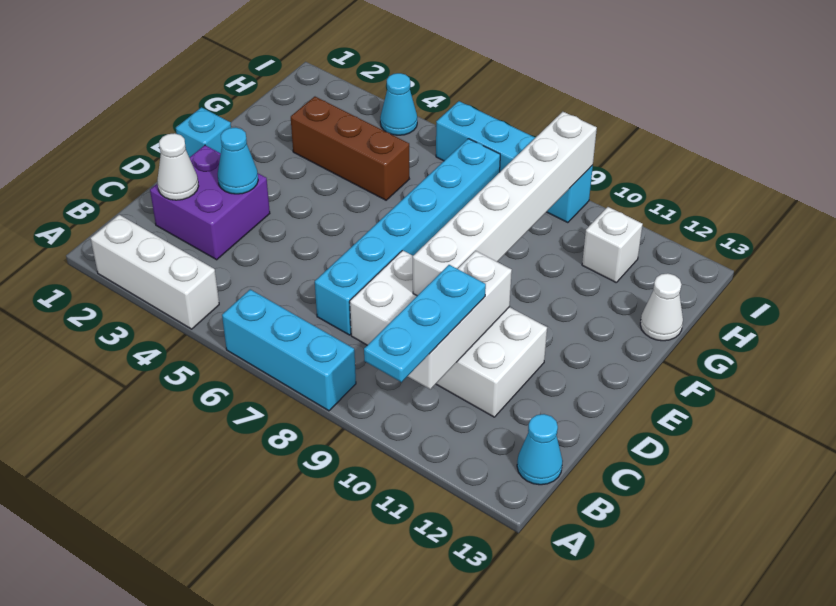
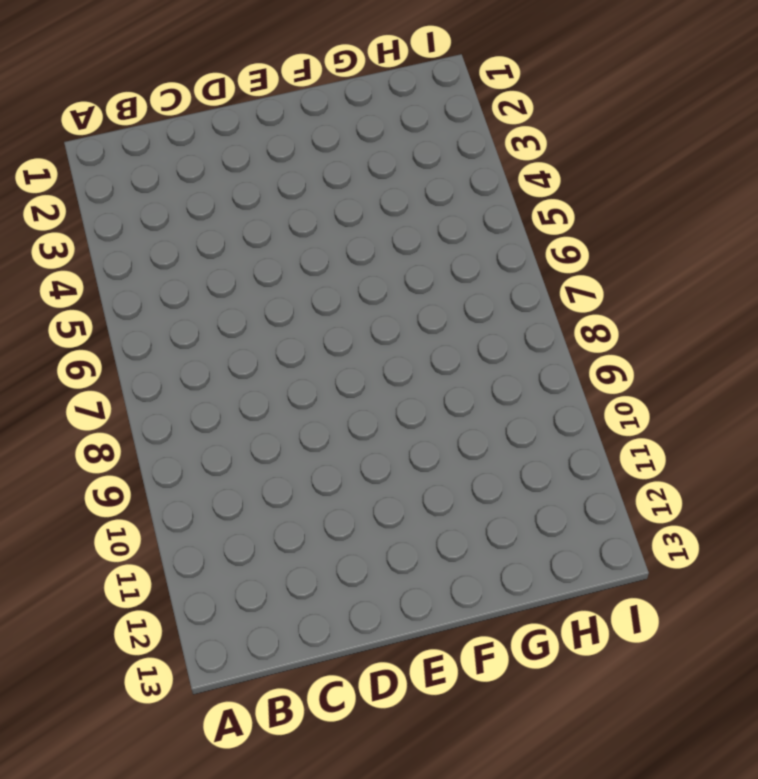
none -> white 1x3 brick [90,215,219,329]
none -> cyan 1x3 brick [222,289,356,411]
none -> cyan 1x1 cone [517,414,563,485]

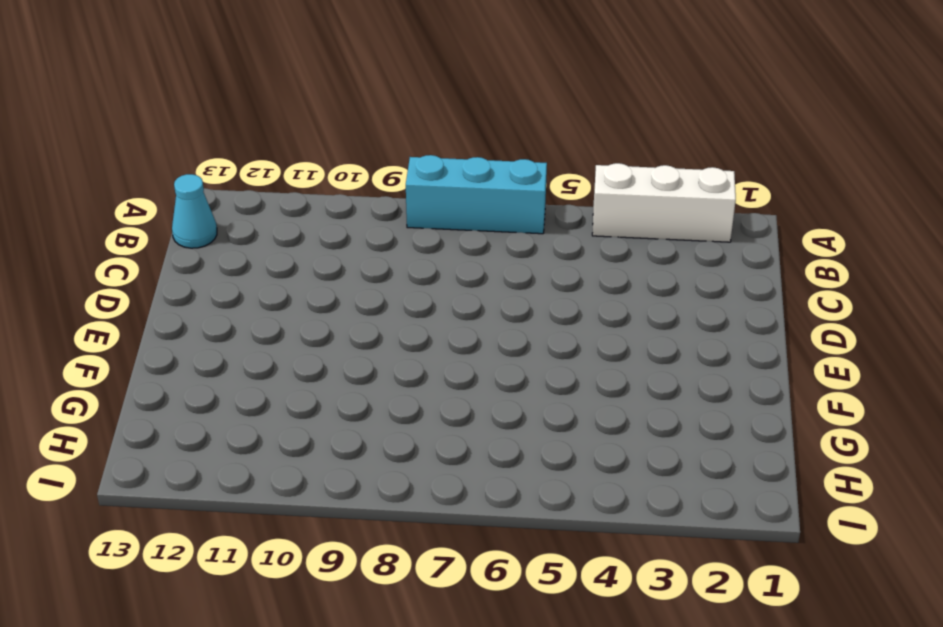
none -> purple 2x2 brick [150,145,270,260]
none -> cyan 1x6 brick [315,139,500,335]
none -> white 2x4 brick [350,250,547,417]

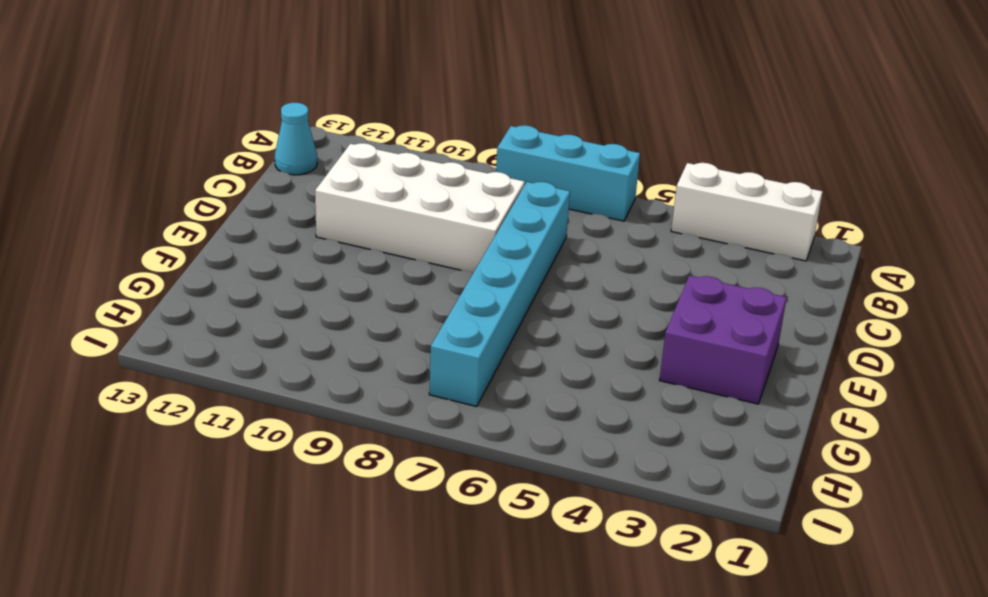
purple 2x2 brick [660,275,787,404] -> purple 2x2 brick moved to [150,145,270,260]
none -> cyan 1x1 brick [176,107,231,158]
none -> brown 1x3 brick [291,97,409,200]
none -> white 1x1 cone [640,273,683,341]

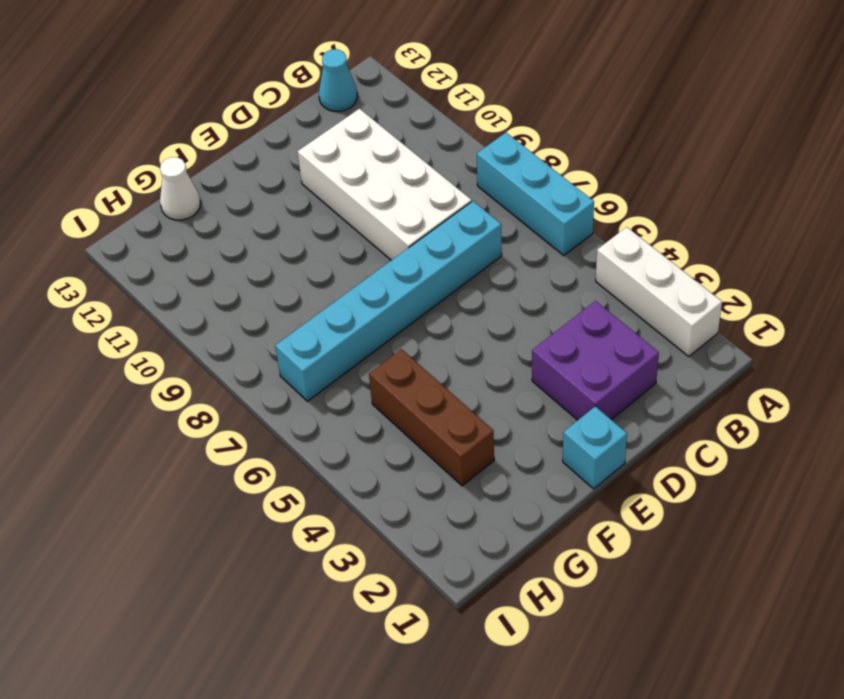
none -> white 1x1 brick [582,207,643,282]
none -> cyan 1x1 cone [380,73,417,135]
none -> cyan 1x4 brick [436,101,593,223]

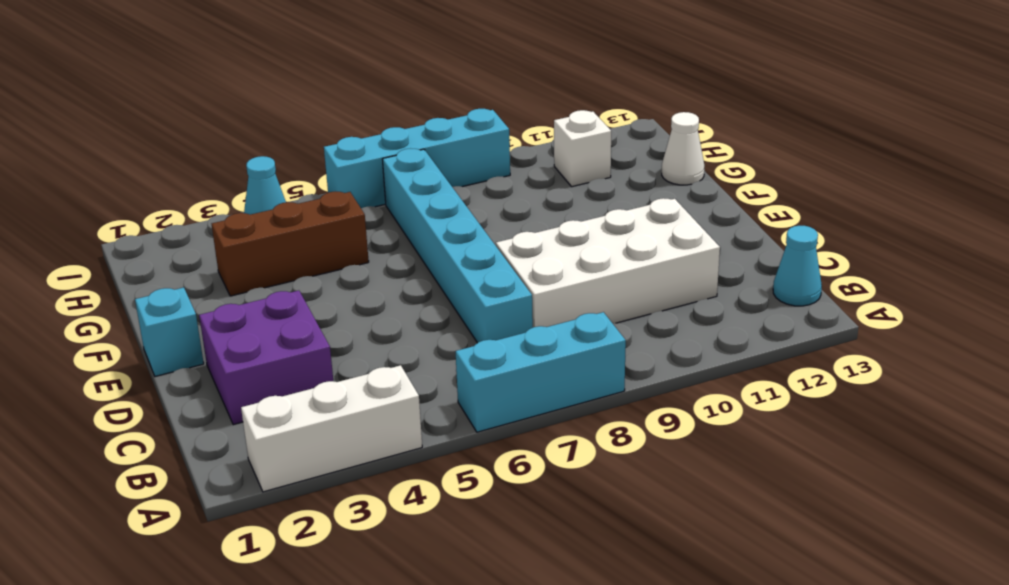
none -> white 1x3 brick [407,251,512,389]
none -> white 1x1 cone [157,133,199,200]
none -> cyan 1x1 cone [218,127,258,194]

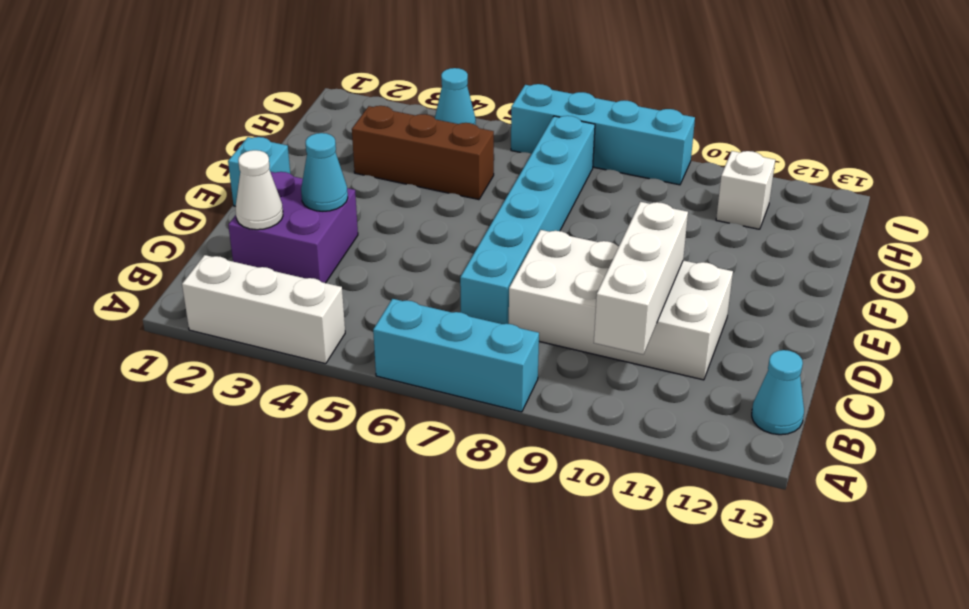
none -> white 1x1 cone [640,273,683,341]
none -> white 1x6 brick [413,112,597,296]
none -> cyan 1x3 plate [364,265,486,382]

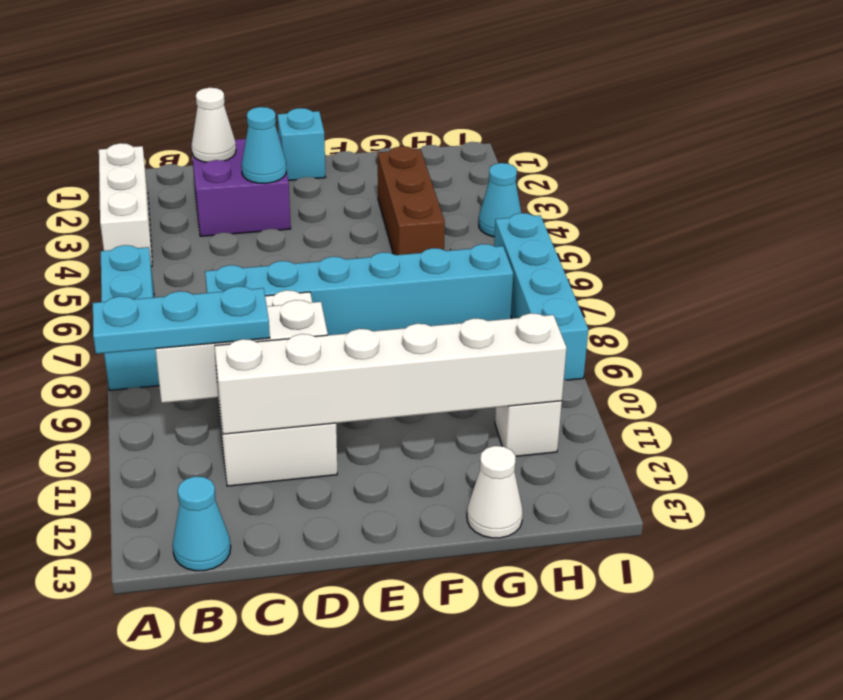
white 1x6 brick [215,313,566,434] -> white 1x6 brick moved to [413,112,597,296]

